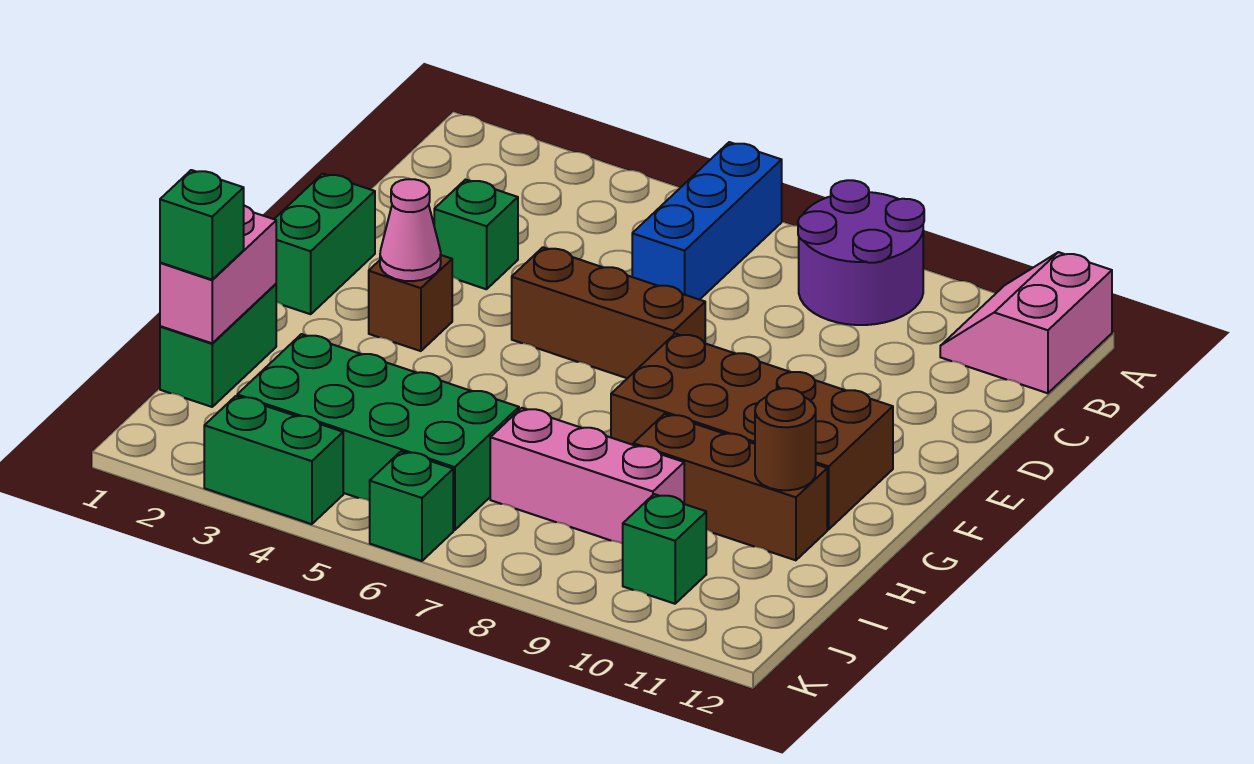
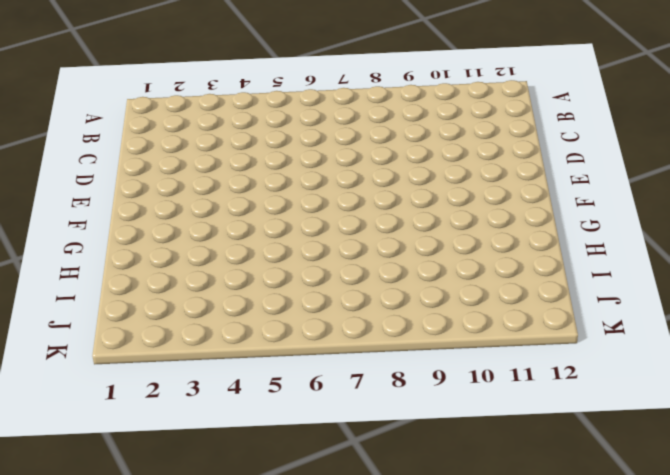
none -> blue 1x3 brick [632,142,782,300]
none -> purple 2x2 round brick [798,180,924,325]
none -> pink 2x2 slope [940,252,1112,393]

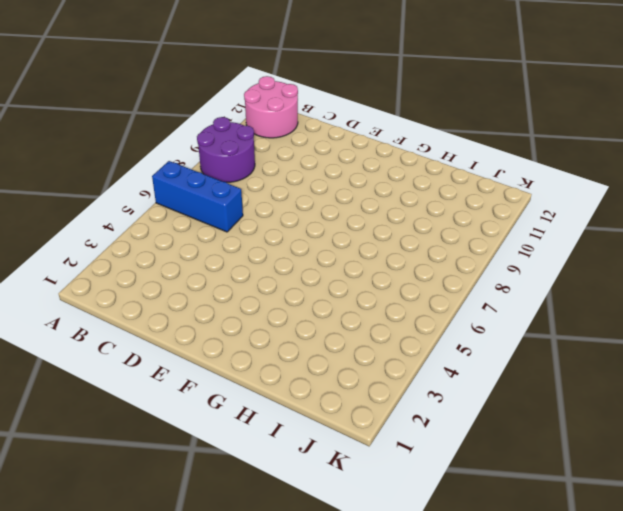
pink 2x2 round brick [244,76,298,138] -> pink 2x2 slope [940,252,1112,393]
none -> green 1x1 brick [434,180,518,289]
none -> green 1x2 brick [275,174,375,314]
none -> brown 1x3 brick [512,247,705,378]

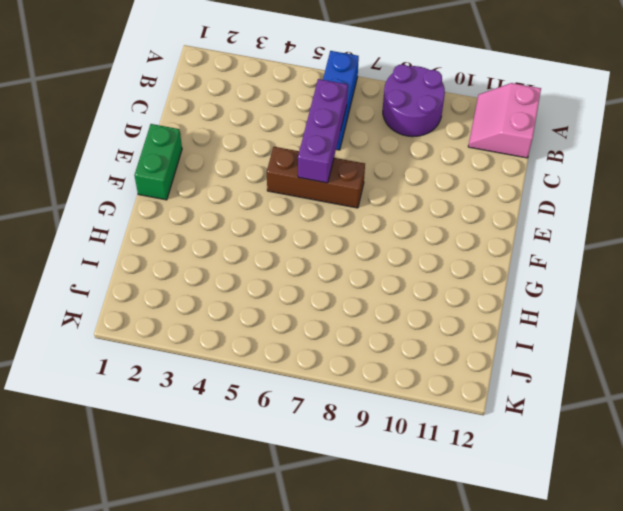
purple 1x3 brick [298,79,348,183] -> none
none -> green 1x1 brick [434,180,518,289]
none -> brown 1x1 brick [369,255,452,351]
none -> brown 2x4 brick [611,334,893,529]

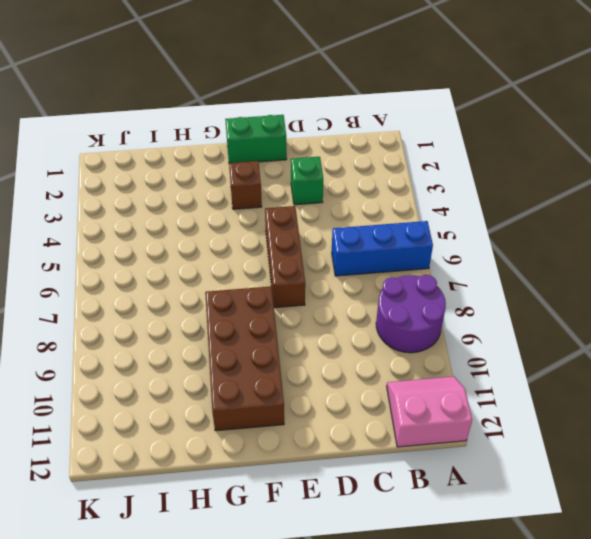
none -> green 1x2 brick [160,284,276,407]
none -> brown 1x3 brick [633,414,827,560]
none -> green 2x4 brick [237,334,519,530]

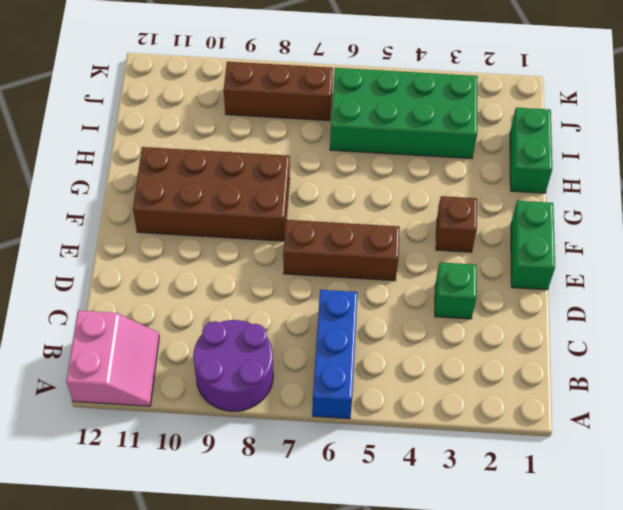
brown 1x3 brick [224,62,333,121] -> brown 1x3 brick moved to [633,414,827,560]
none -> pink 1x3 brick [490,408,684,544]
none -> green 1x1 brick [623,494,706,604]
none -> green 1x2 brick [204,396,343,524]

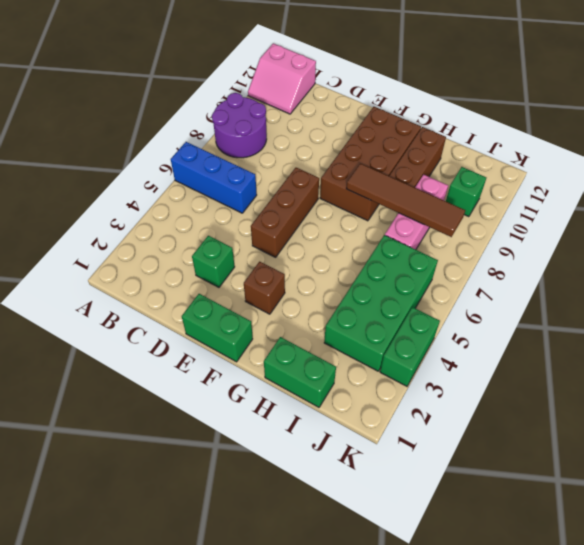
brown 1x4 tile [346,163,465,237] -> none
none -> green 1x1 brick [370,451,453,561]
none -> pink 1x1 cone [380,179,441,281]
none -> pink 1x2 brick [160,206,276,343]

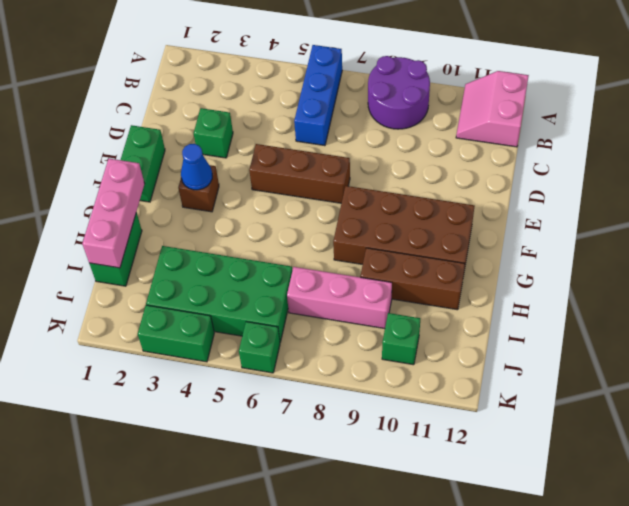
blue 1x1 cone [181,144,212,190] -> pink 1x1 cone [380,179,441,281]
pink 1x3 brick [82,159,145,268] -> pink 1x2 brick [160,206,276,343]
none -> brown 1x1 round brick [755,388,816,490]
none -> green 1x1 brick [160,170,244,280]

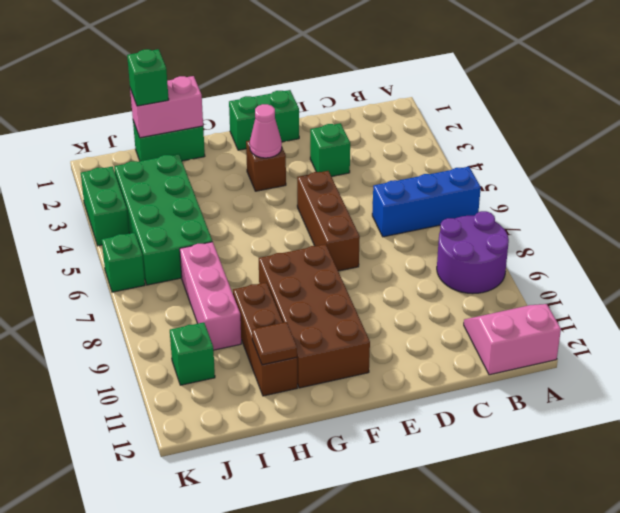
brown 1x1 tile [252,322,297,365] -> brown 1x1 round brick [755,388,816,490]

